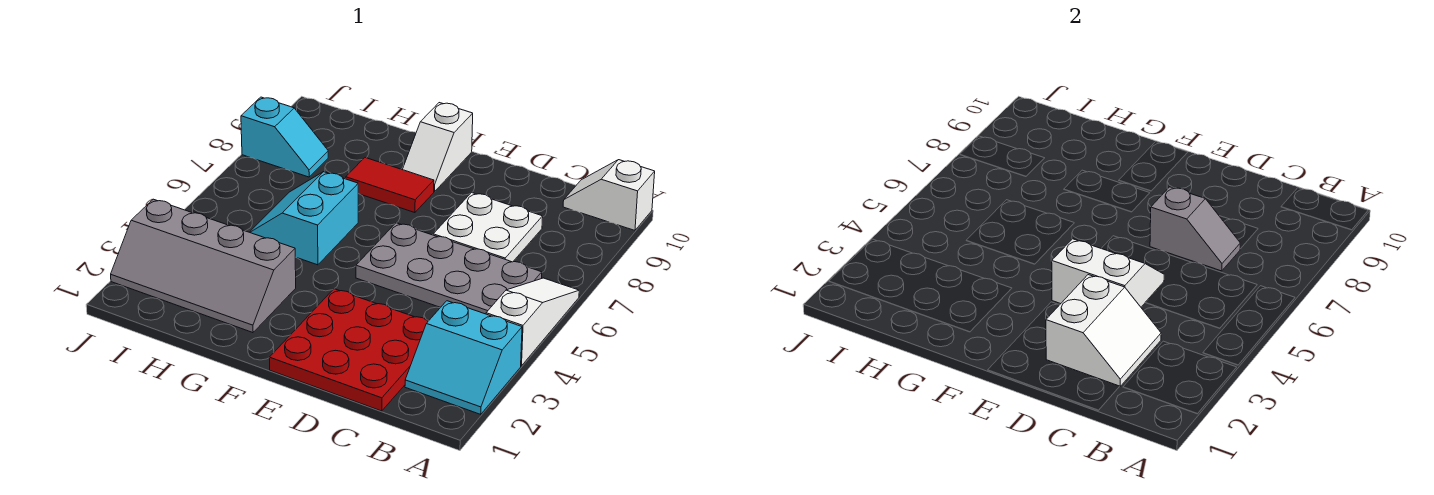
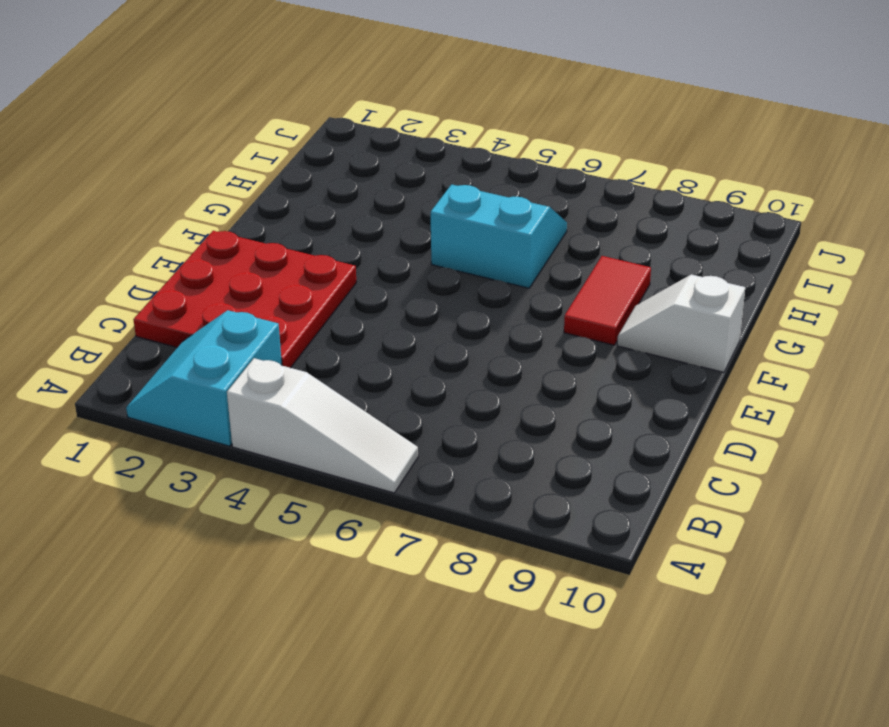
none -> white 1x2 slope [563,160,655,230]
none -> grey 2x4 plate [356,223,542,314]
none -> white 2x2 plate [433,192,543,262]

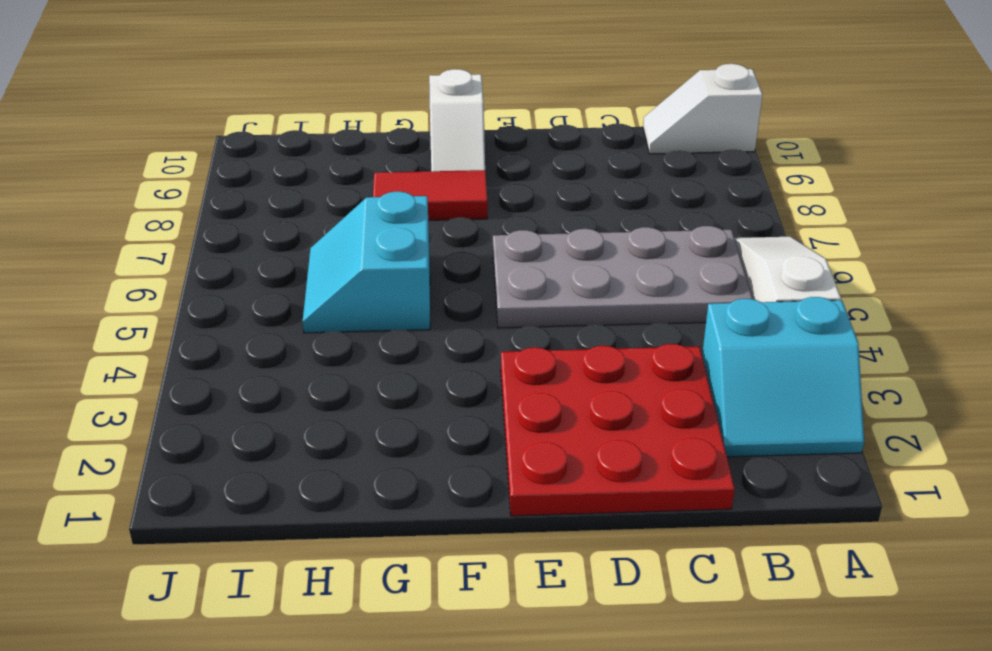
none -> white 2x2 plate [433,192,543,262]
none -> grey 2x4 slope [111,199,296,333]
none -> cyan 1x2 slope [241,97,328,177]

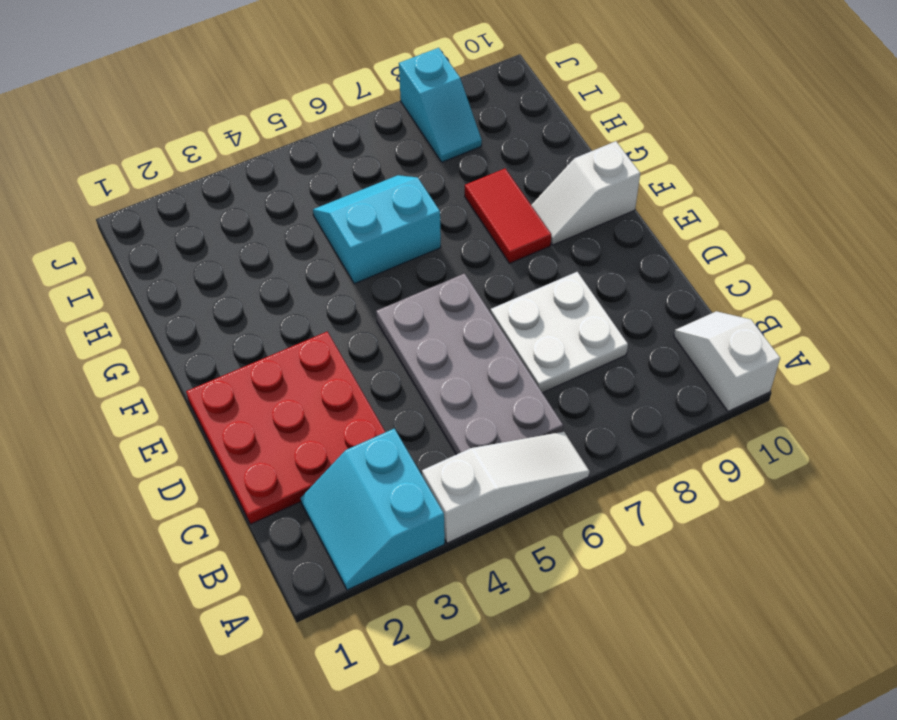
none -> grey 2x4 slope [111,199,296,333]
none -> white 2x2 slope [1046,275,1161,386]
none -> grey 1x2 slope [1150,187,1240,271]

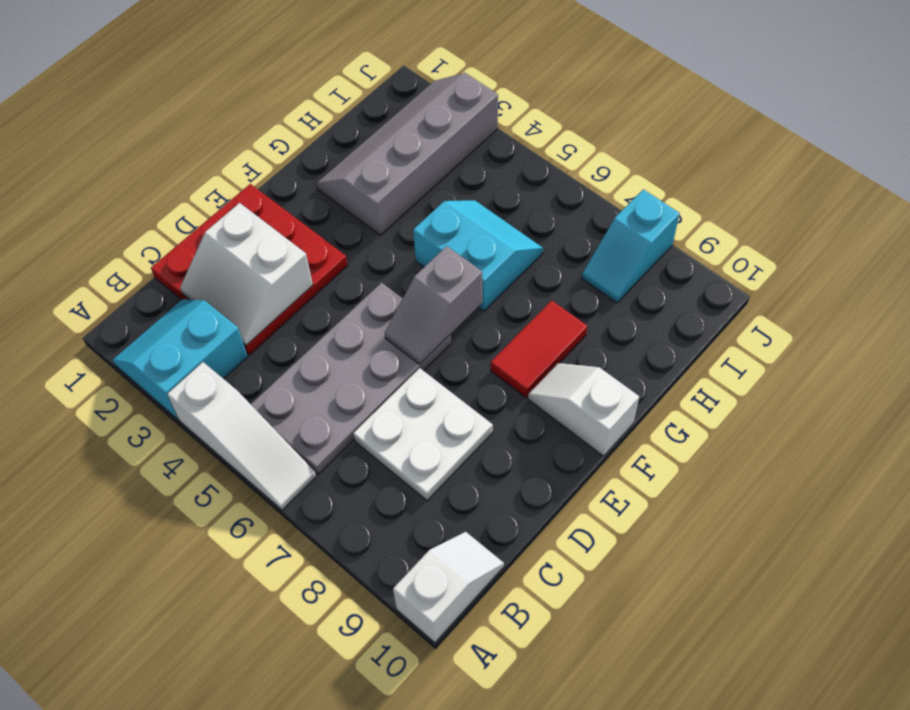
grey 1x2 slope [385,246,482,364] -> grey 1x2 slope moved to [1150,187,1240,271]
none -> white 2x2 slope [1052,239,1164,307]

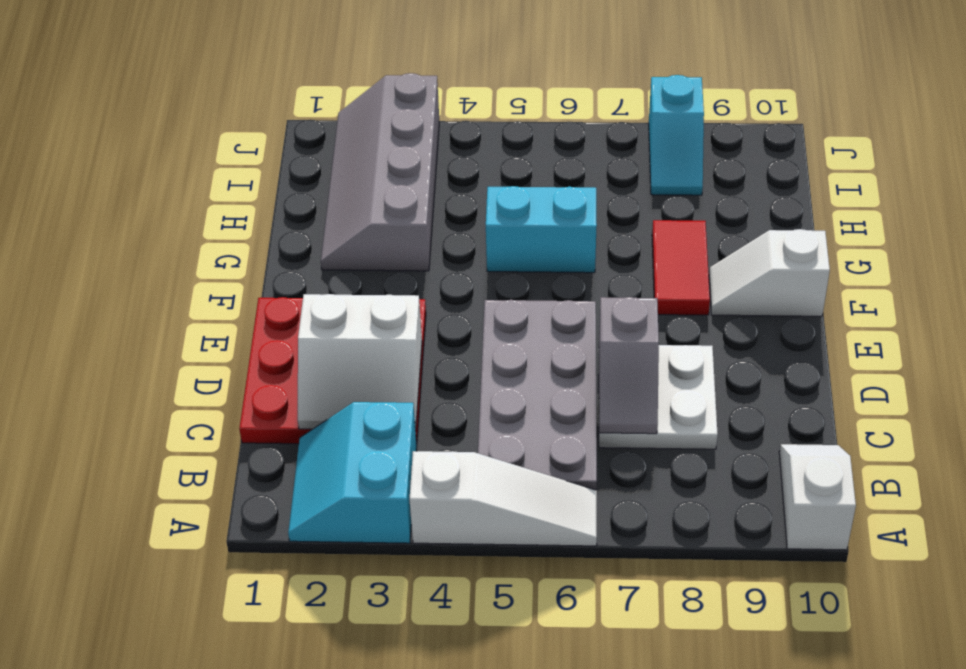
none -> white 2x2 slope [1052,239,1164,307]

